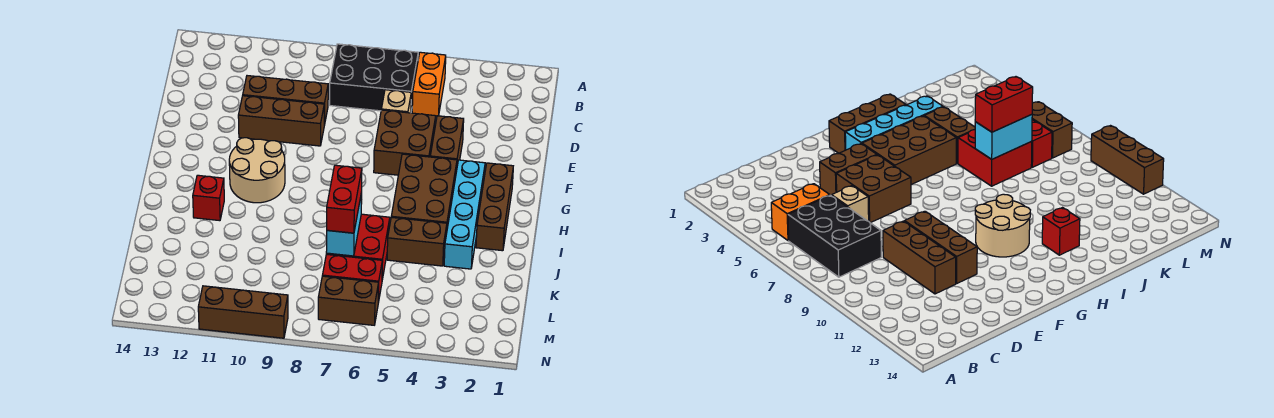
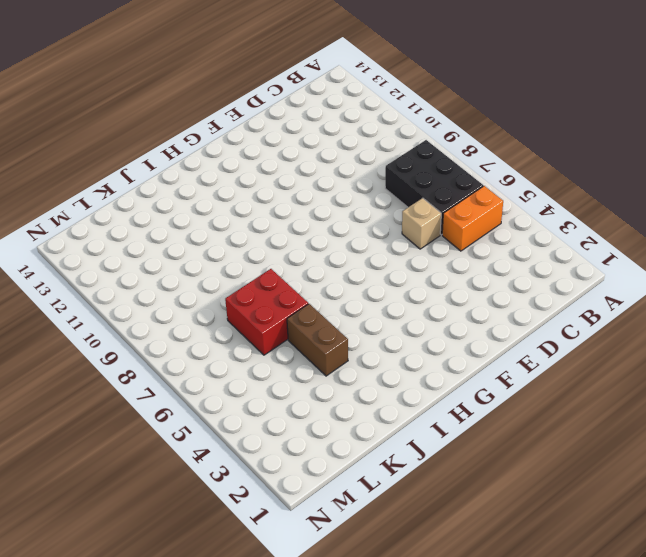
none -> brown 1x3 brick [243,76,328,125]
none -> brown 1x2 brick [430,116,464,166]
none -> brown 2x2 brick [374,110,436,175]

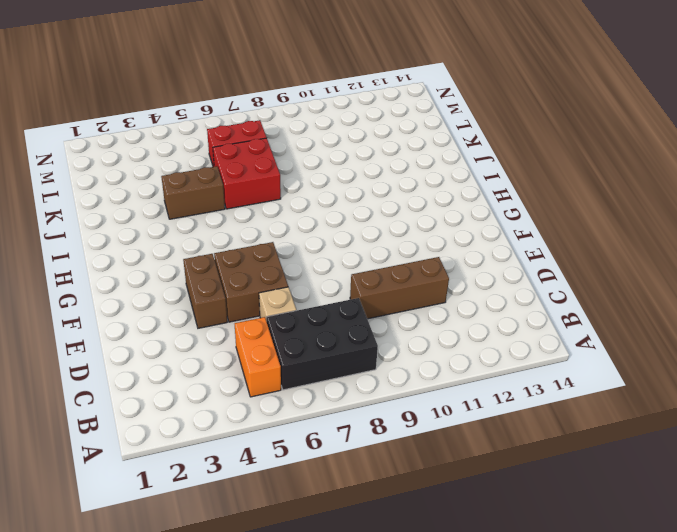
none -> brown 1x3 brick [238,96,324,146]
none -> brown 1x3 brick [476,163,513,251]
none -> cyan 1x4 brick [444,160,485,269]

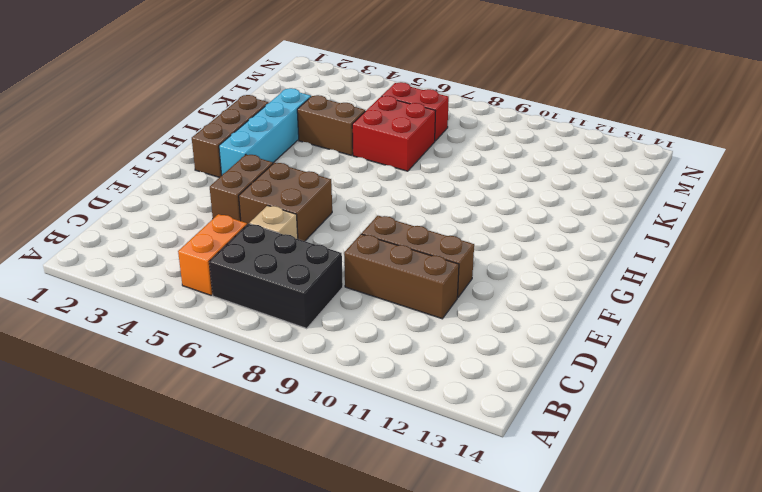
none -> brown 2x3 brick [391,154,457,228]
none -> tan 2x2 round brick [229,138,285,203]
none -> red 1x1 brick [193,175,224,221]

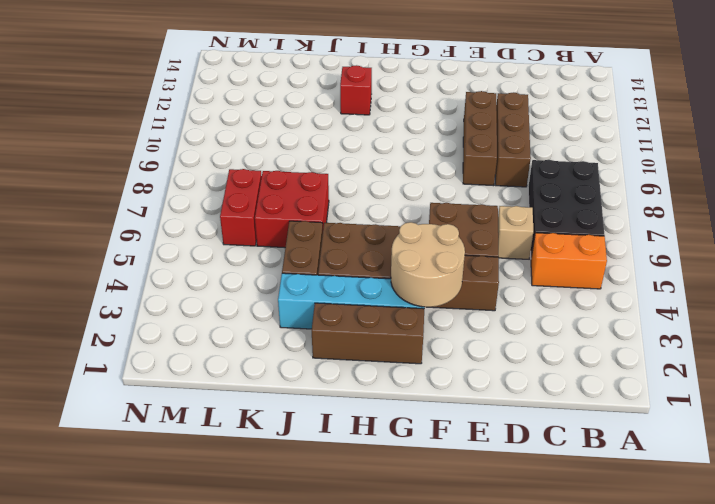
tan 2x2 round brick [391,222,465,307] -> tan 2x2 round brick moved to [229,138,285,203]
none -> brown 1x2 brick [318,276,379,325]
none -> brown 1x3 brick [198,286,288,338]
none -> cyan 1x2 brick [326,192,362,256]

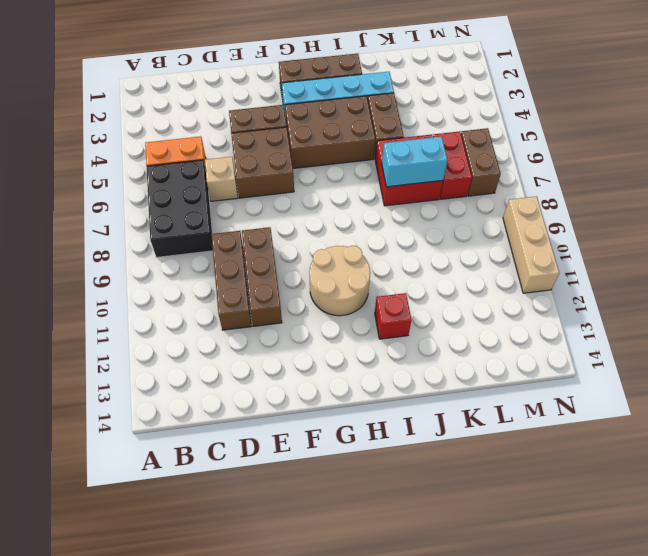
tan 1x3 brick [503,196,559,293] -> brown 1x3 brick [198,286,288,338]
none -> red 1x2 brick [327,165,362,233]

